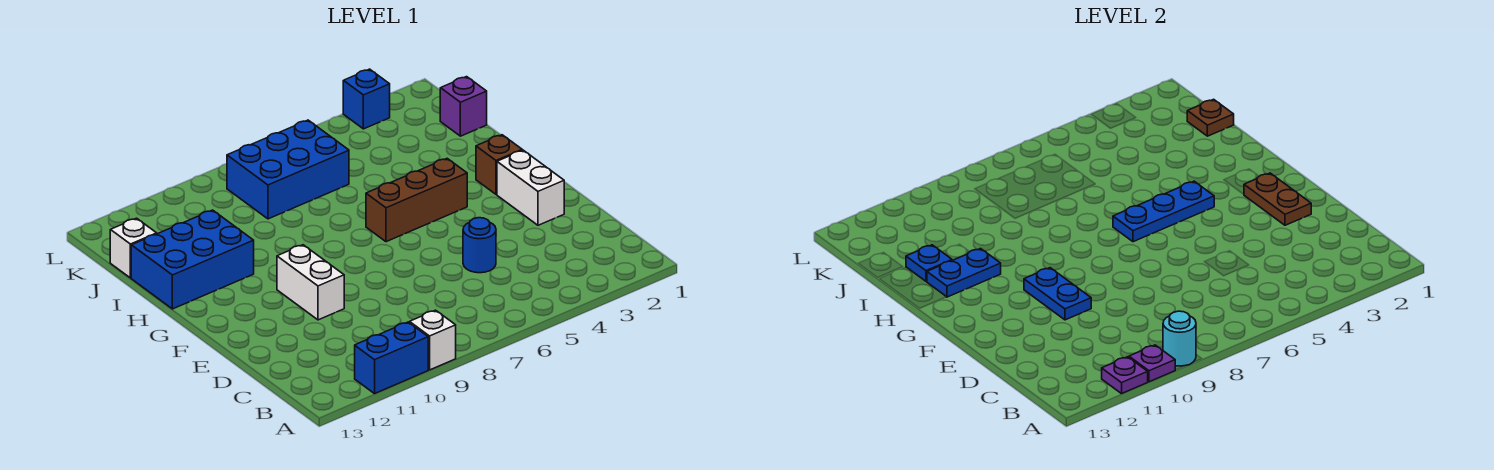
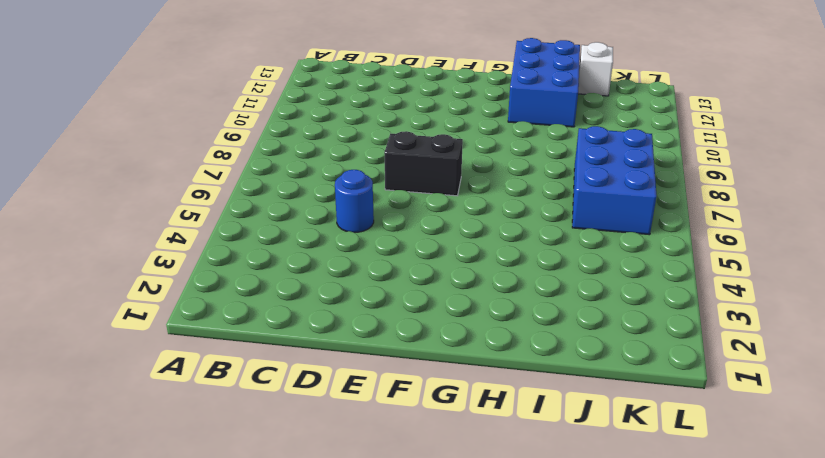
black 1x2 brick [384,131,463,196] -> none
none -> white 1x1 brick [410,310,456,370]
none -> blue 1x2 brick [355,322,428,394]
none -> white 1x2 brick [497,150,564,225]

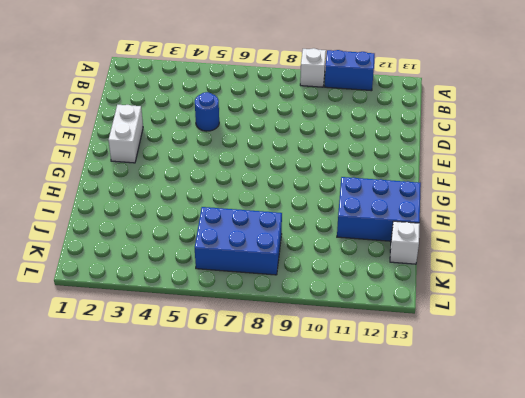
none -> white 1x2 brick [277,245,344,320]
none -> brown 1x1 brick [476,135,522,194]
none -> brown 1x3 brick [366,159,467,242]

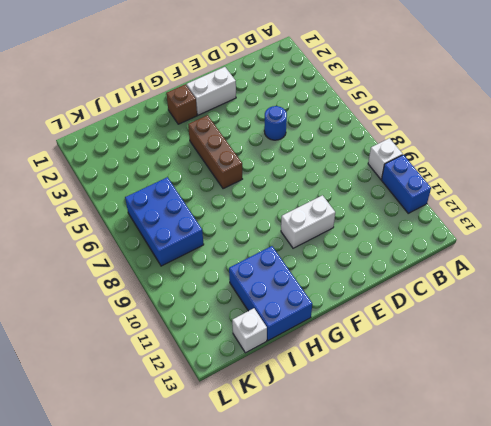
none -> purple 1x1 brick [440,77,487,136]
none -> blue 1x1 brick [343,69,390,129]
none -> cyan 1x1 round brick [1163,311,1196,366]

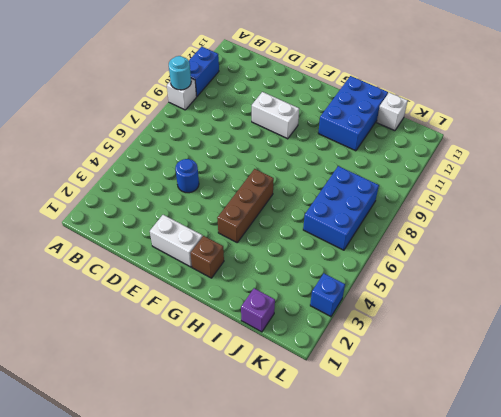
none -> purple 1x1 plate [1129,345,1175,382]
none -> purple 1x1 plate [1102,357,1148,394]
none -> brown 1x2 plate [1244,173,1311,225]

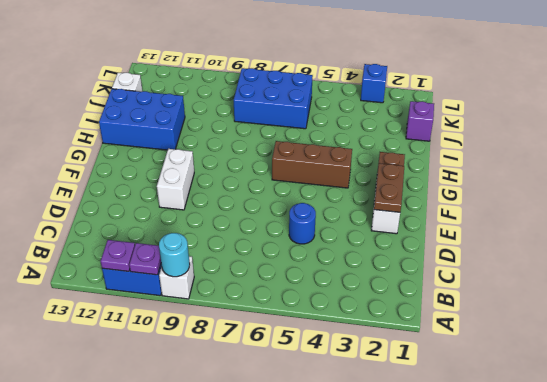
none -> blue 1x2 plate [1024,268,1091,320]
none -> blue 1x3 plate [1113,181,1214,242]
none -> blue 1x2 plate [927,249,1001,297]

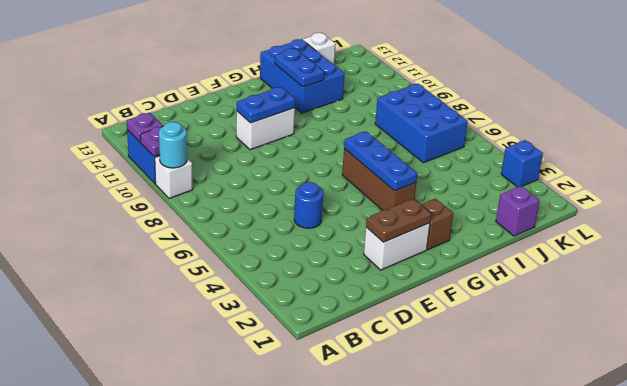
none -> blue 1x1 plate [906,245,952,281]
none -> brown 1x1 plate [1187,99,1234,136]

